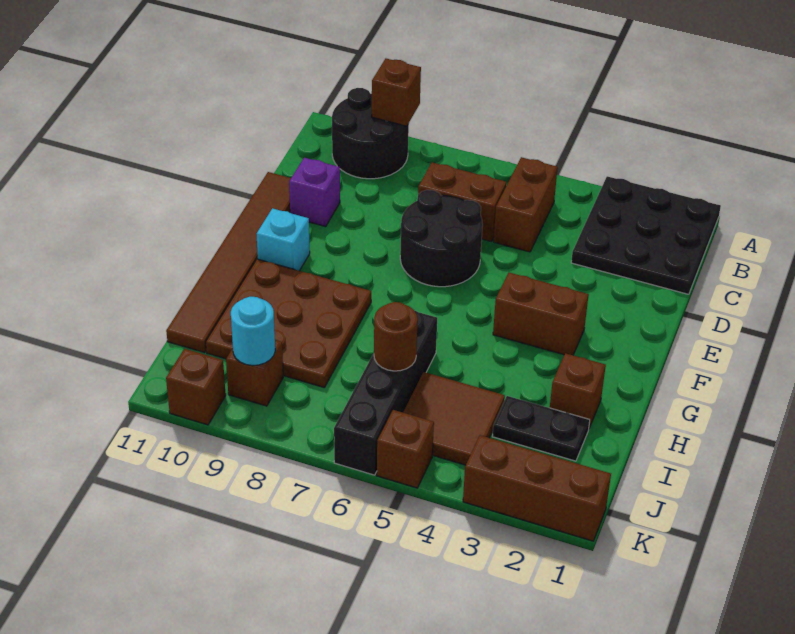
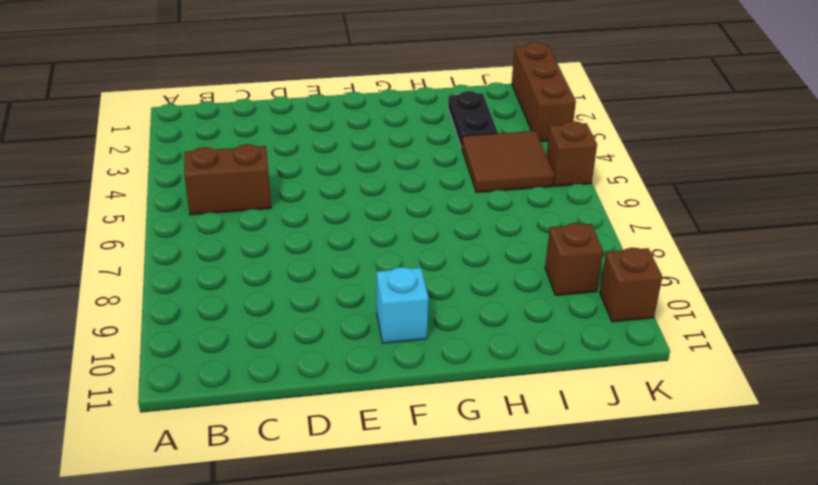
none -> black 3x3 plate [571,176,721,294]
none -> black 2x2 round brick [332,88,409,179]
none -> brown 1x2 brick [418,162,506,242]

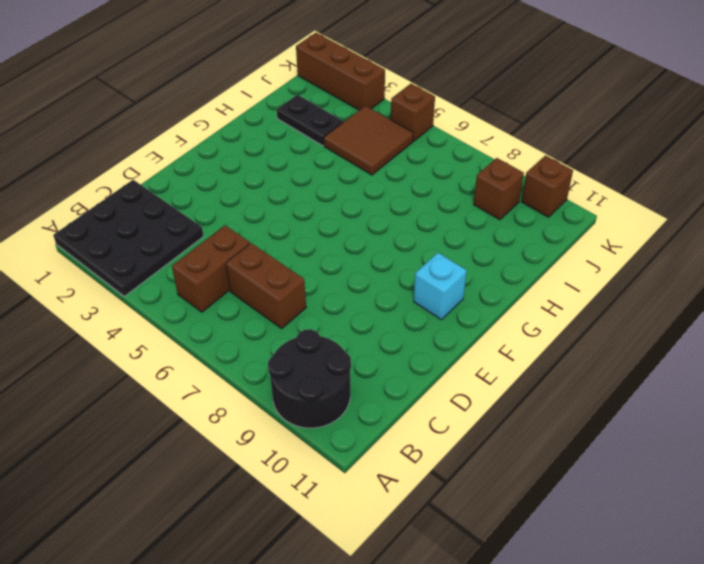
none -> black 2x2 round brick [400,190,483,287]
none -> purple 1x1 brick [289,158,340,227]
none -> brown 1x6 tile [166,172,291,353]

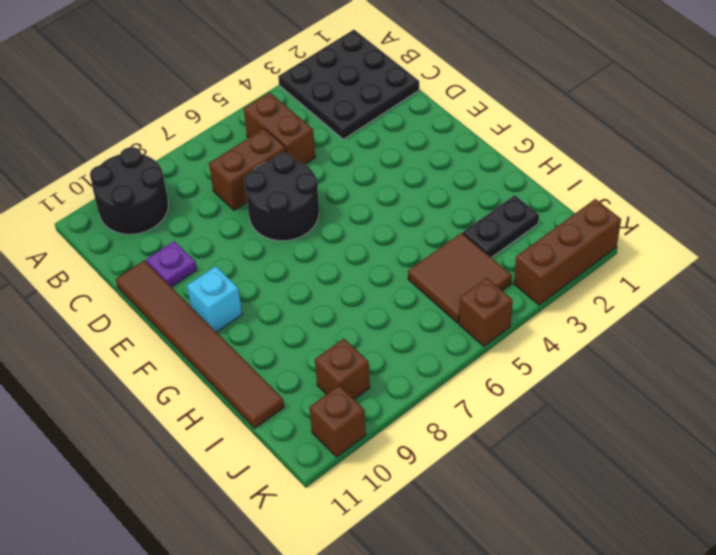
purple 1x1 plate [146,241,197,287] -> purple 1x1 brick [289,158,340,227]
none -> brown 1x2 brick [493,273,589,355]
none -> brown 3x3 plate [206,259,371,388]
none -> brown 1x1 brick [550,353,606,428]

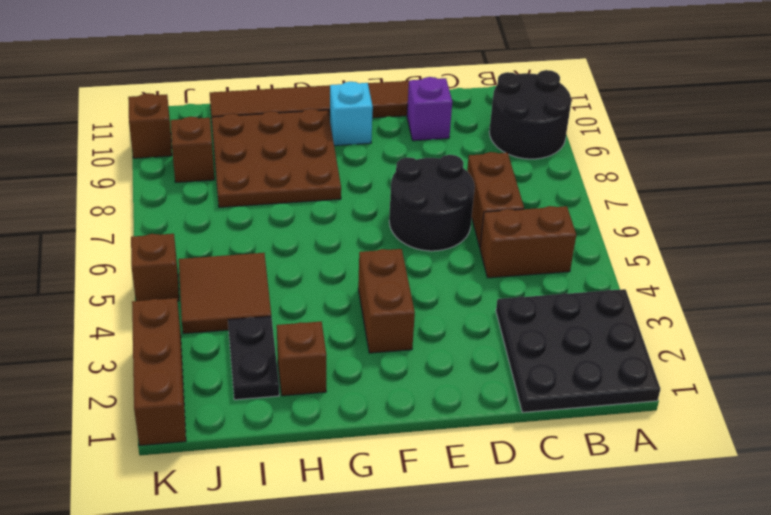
none -> black 1x4 brick [334,311,437,475]
none -> brown 1x1 brick [372,59,421,126]
none -> brown 1x1 round brick [374,302,418,371]

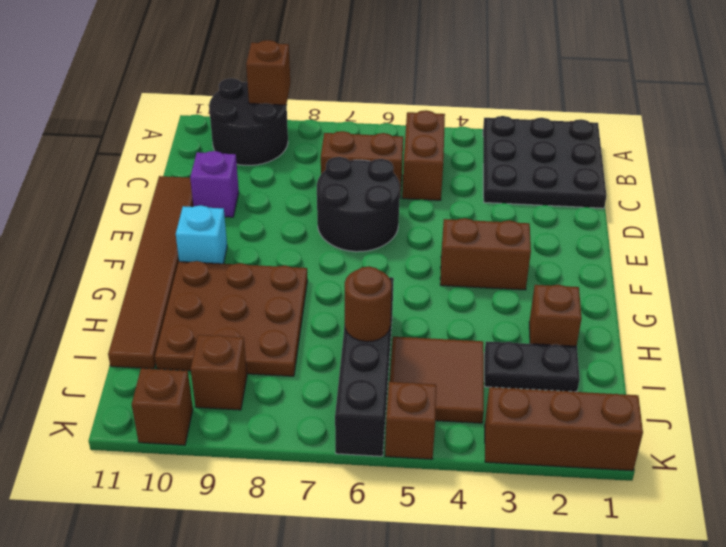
none -> cyan 1x1 round brick [231,297,275,365]

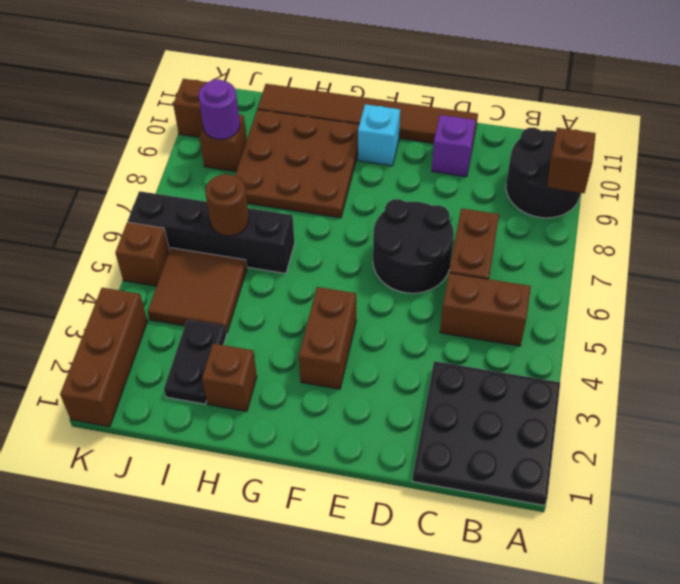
purple 1x1 round brick [198,79,240,139] -> cyan 1x1 round brick [231,297,275,365]

